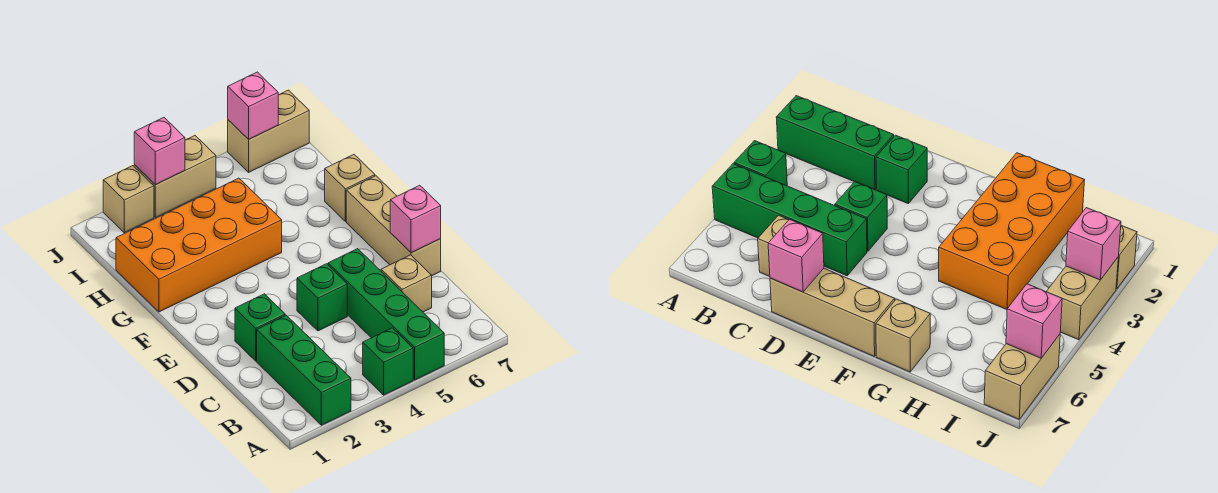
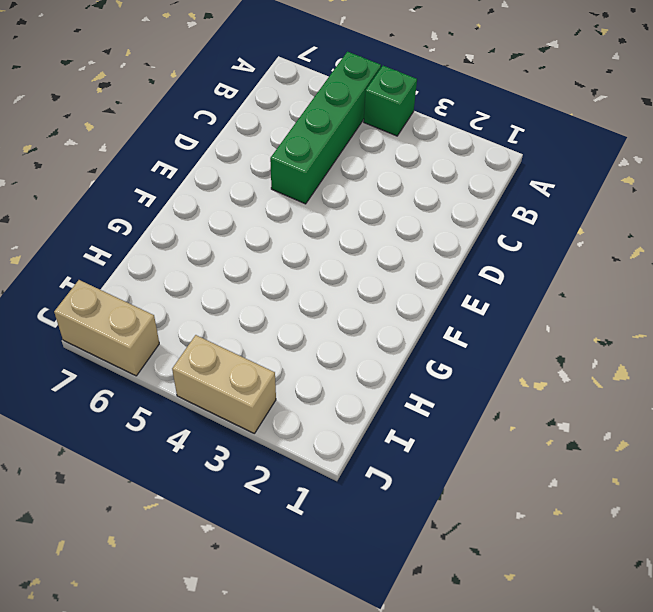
none -> green 1x3 brick [257,315,351,425]
none -> tan 1x1 brick [381,255,432,312]
none -> green 1x1 brick [235,294,285,361]

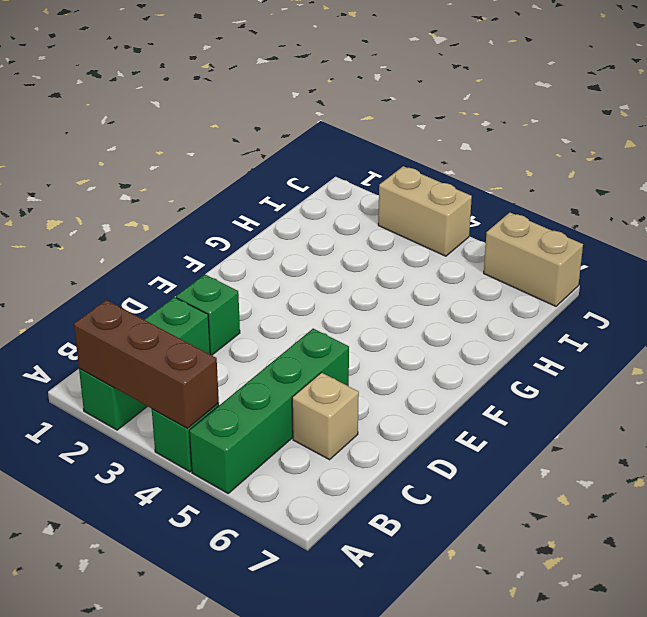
brown 1x3 brick [74,300,219,428] -> none
none -> green 1x1 brick [297,264,347,331]
none -> tan 1x3 brick [346,176,441,276]
none -> orange 2x4 brick [116,178,282,312]

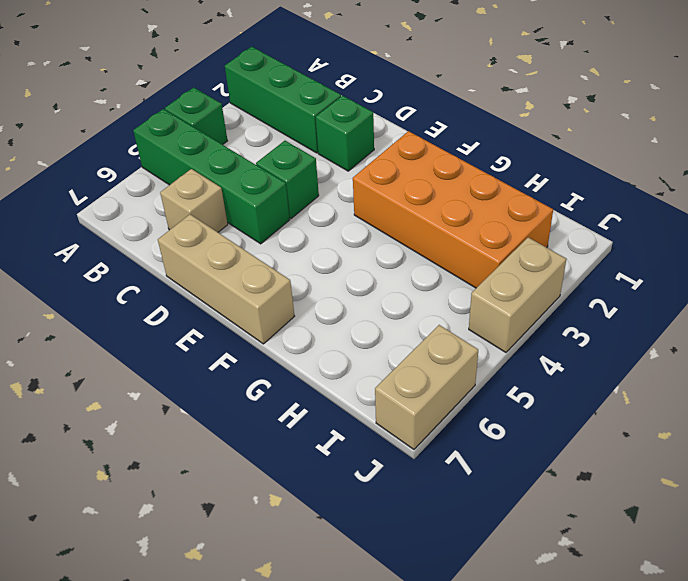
orange 2x4 brick [353,131,553,288] -> orange 2x4 brick turned to [116,178,282,312]
none -> tan 1x1 brick [325,155,375,222]
none -> tan 1x1 brick [103,166,154,233]
none -> pink 1x1 brick [390,185,441,253]

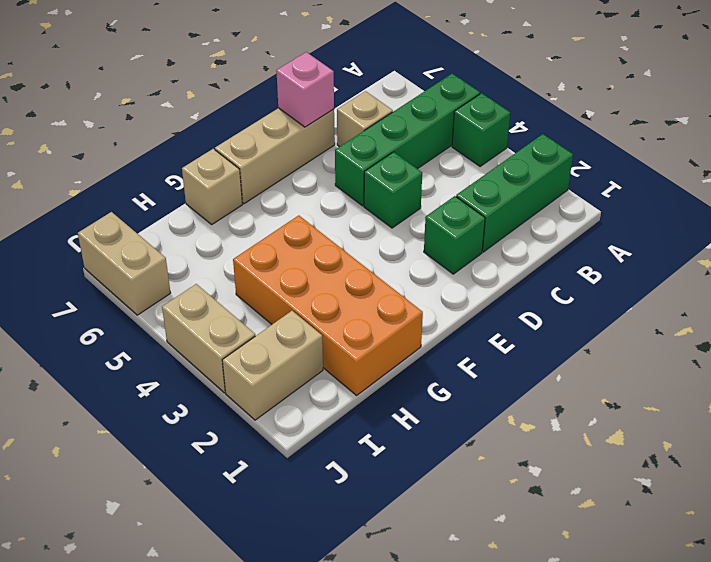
tan 1x2 brick [222,311,323,420] -> tan 1x1 brick [103,166,154,233]
none -> pink 1x1 brick [134,118,185,185]
none -> pink 1x1 brick [228,72,278,139]

